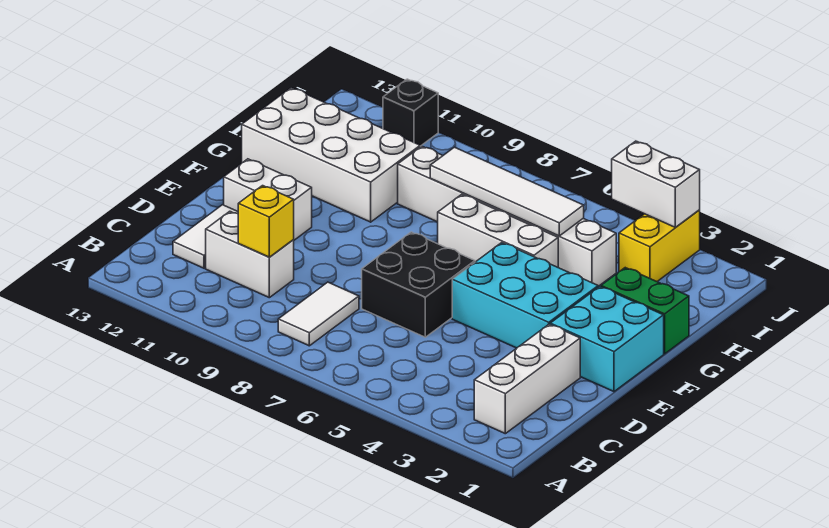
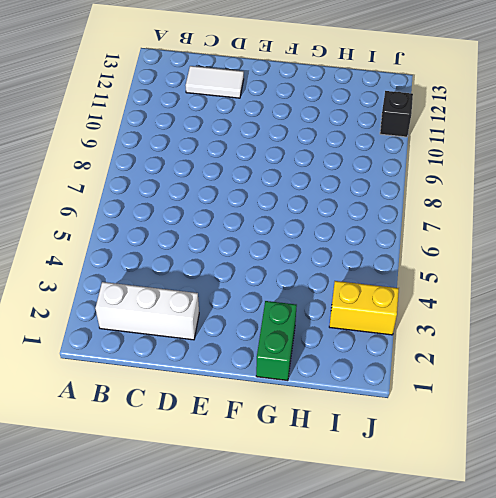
none -> white 1x2 tile [278,282,359,346]
none -> white 1x2 brick [206,211,294,298]
none -> black 2x2 brick [362,232,475,337]

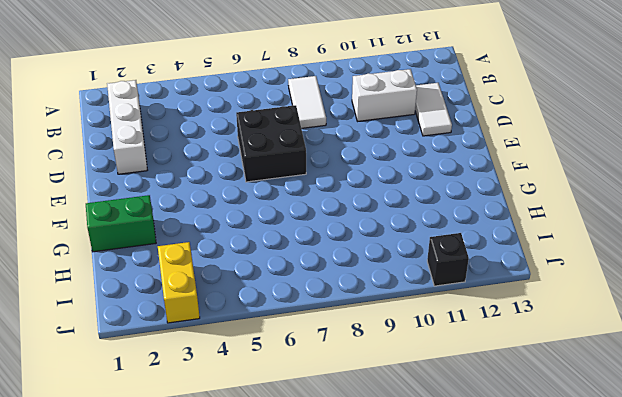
none -> cyan 2x2 brick [550,287,664,392]
none -> cyan 2x3 brick [452,243,598,348]
none -> white 1x2 brick [224,159,312,240]

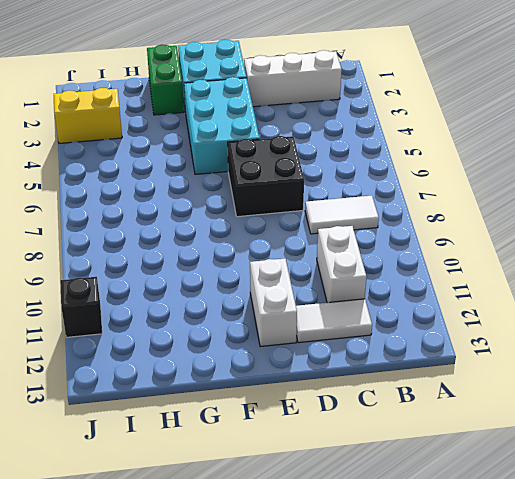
none -> white 1x3 brick [438,194,558,267]
none -> white 2x4 brick [242,88,420,222]
none -> white 1x6 brick [398,146,616,286]

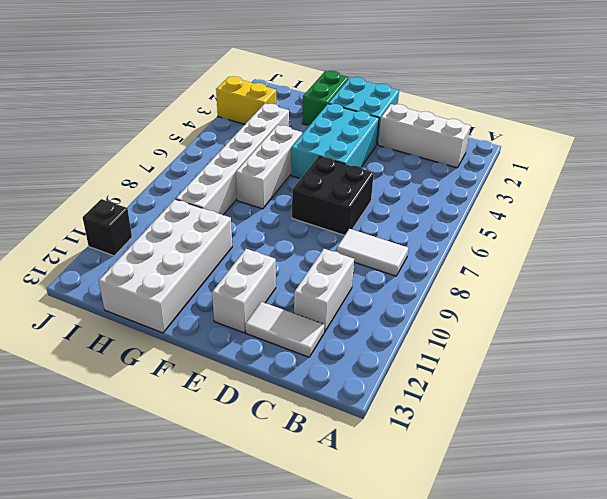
none -> yellow 1x1 brick [238,186,294,257]
none -> white 1x4 tile [430,147,584,236]
none -> white 1x2 brick [612,141,700,228]

